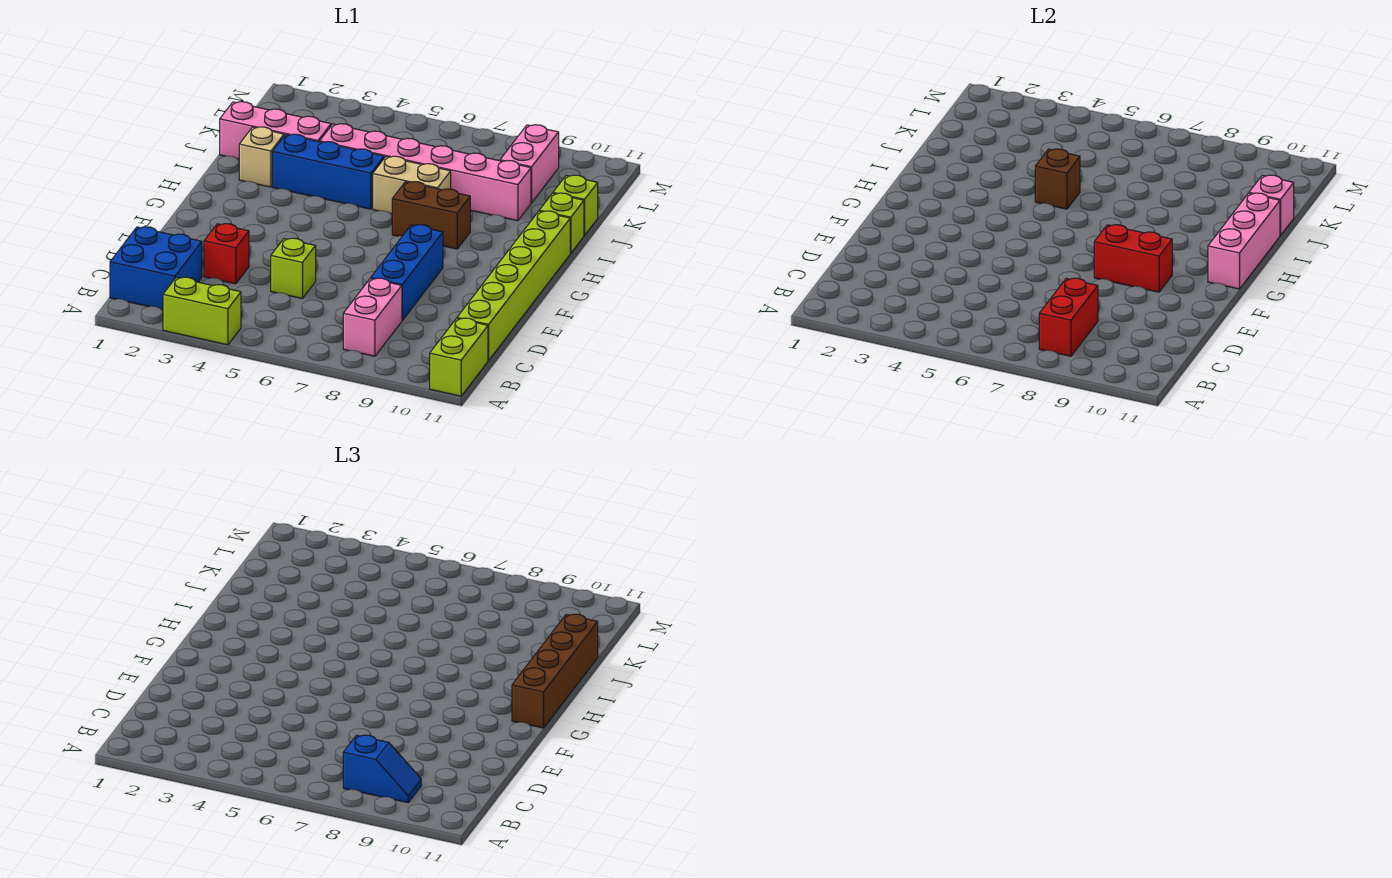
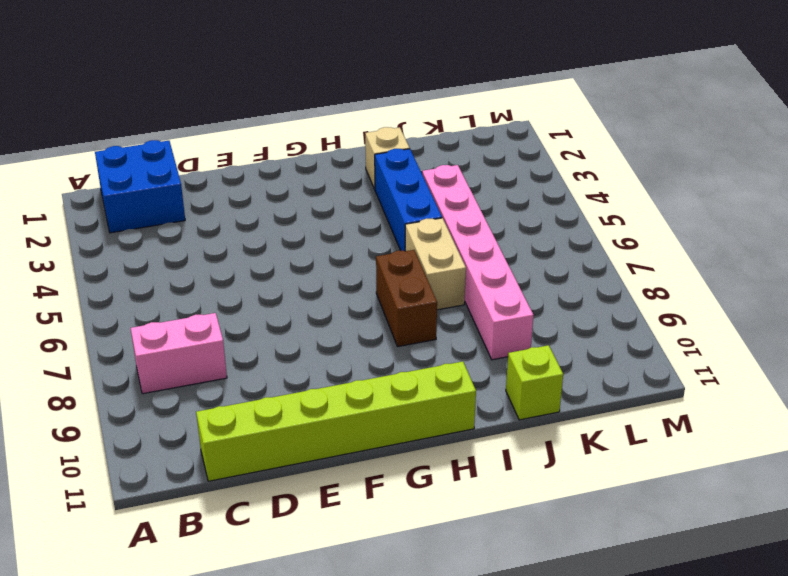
none -> lime 1x2 brick [163,277,241,345]
none -> lime 1x2 brick [430,318,488,396]
none -> red 1x1 brick [204,224,249,284]

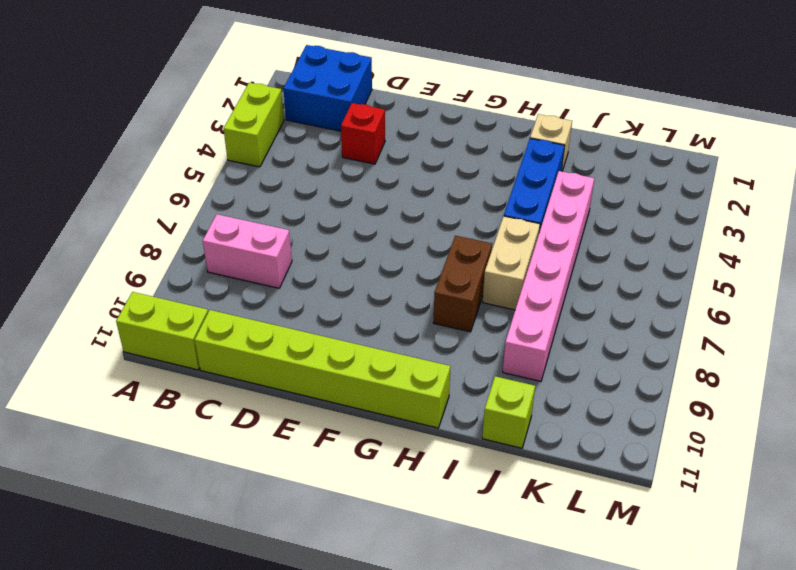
none -> lime 1x1 brick [271,238,316,299]
none -> blue 1x3 brick [371,225,443,320]
none -> lime 1x1 brick [539,193,584,253]

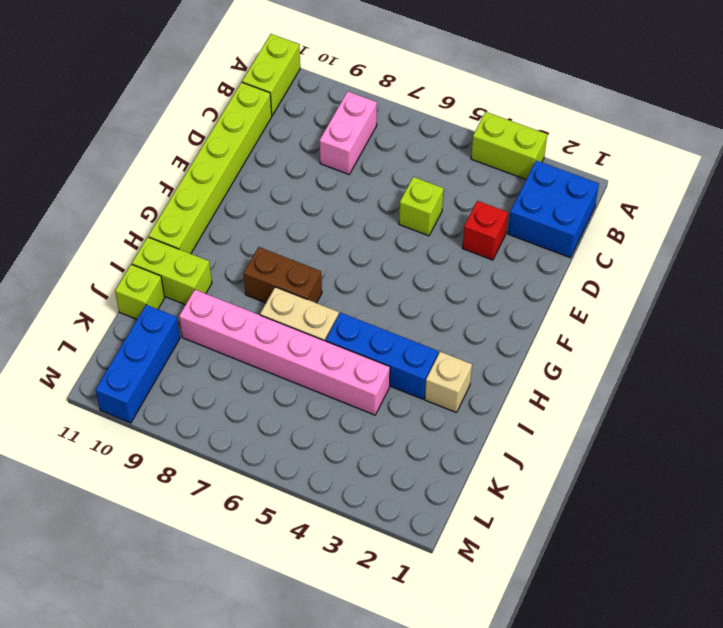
lime 1x2 brick [132,237,212,305] -> lime 1x1 brick [539,193,584,253]
blue 1x3 brick [96,305,180,423] -> blue 1x3 brick moved to [371,225,443,320]
none -> pink 1x3 brick [220,102,331,159]
none -> pink 1x2 brick [500,125,559,203]
none -> red 1x2 brick [1039,278,1098,356]

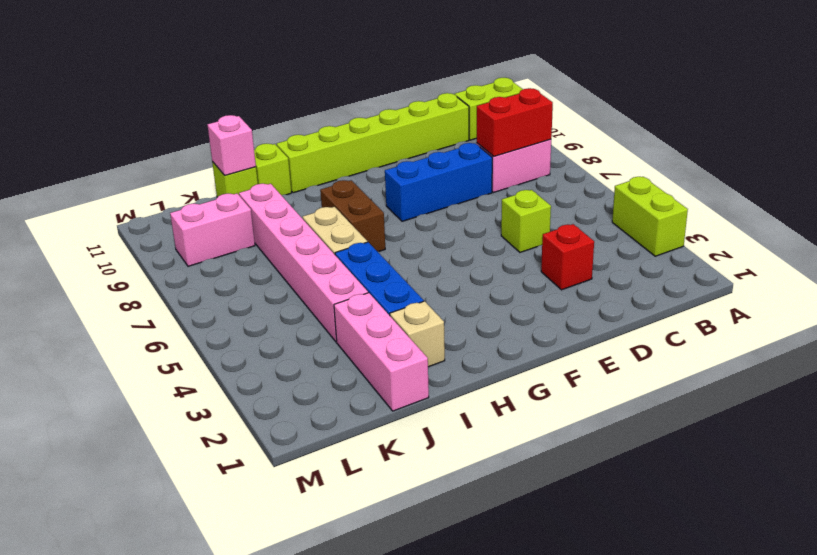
none -> blue 2x2 brick [110,227,202,310]
none -> red 1x2 brick [1094,225,1172,292]
none -> pink 1x3 brick [1208,193,1280,289]

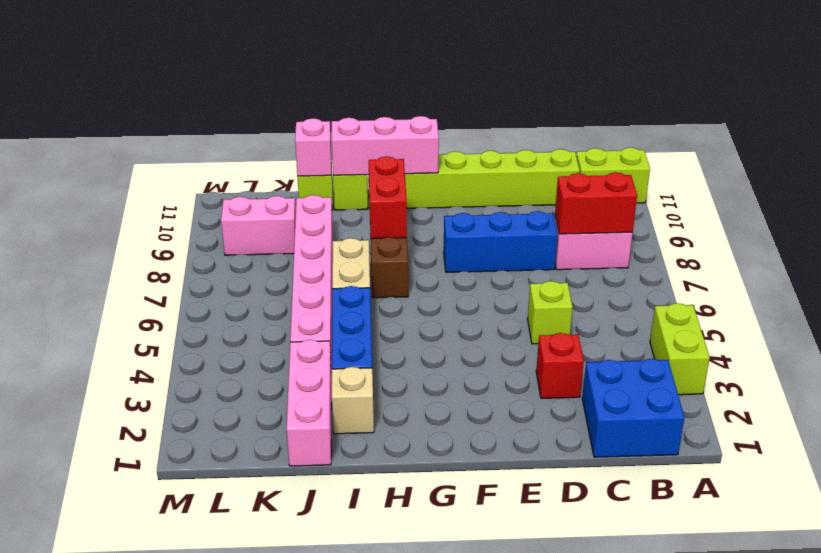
red 1x2 brick [369,157,407,239] -> red 1x2 brick moved to [1094,225,1172,292]
none -> brown 1x1 brick [1035,149,1080,209]
none -> blue 1x2 slope [343,735,421,803]
none -> brown 1x4 brick [512,614,598,728]

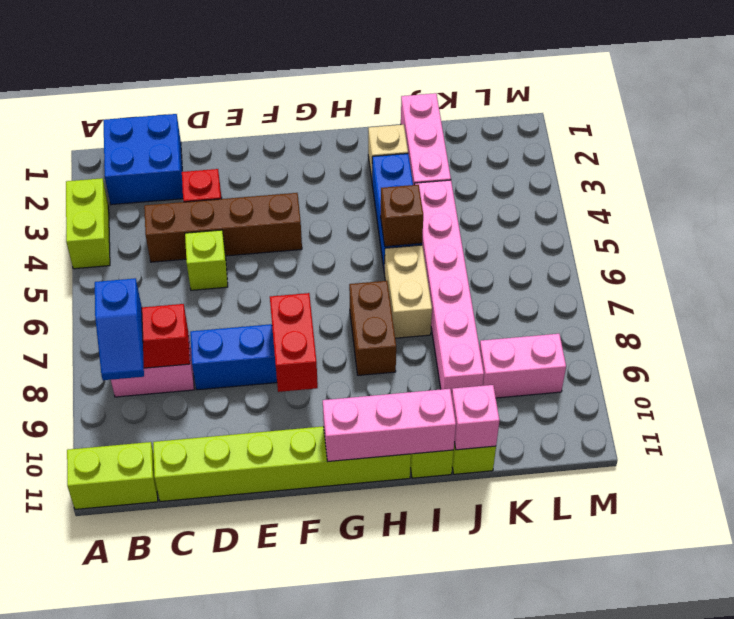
brown 1x4 brick [144,193,302,262] -> brown 1x4 brick moved to [512,614,598,728]

